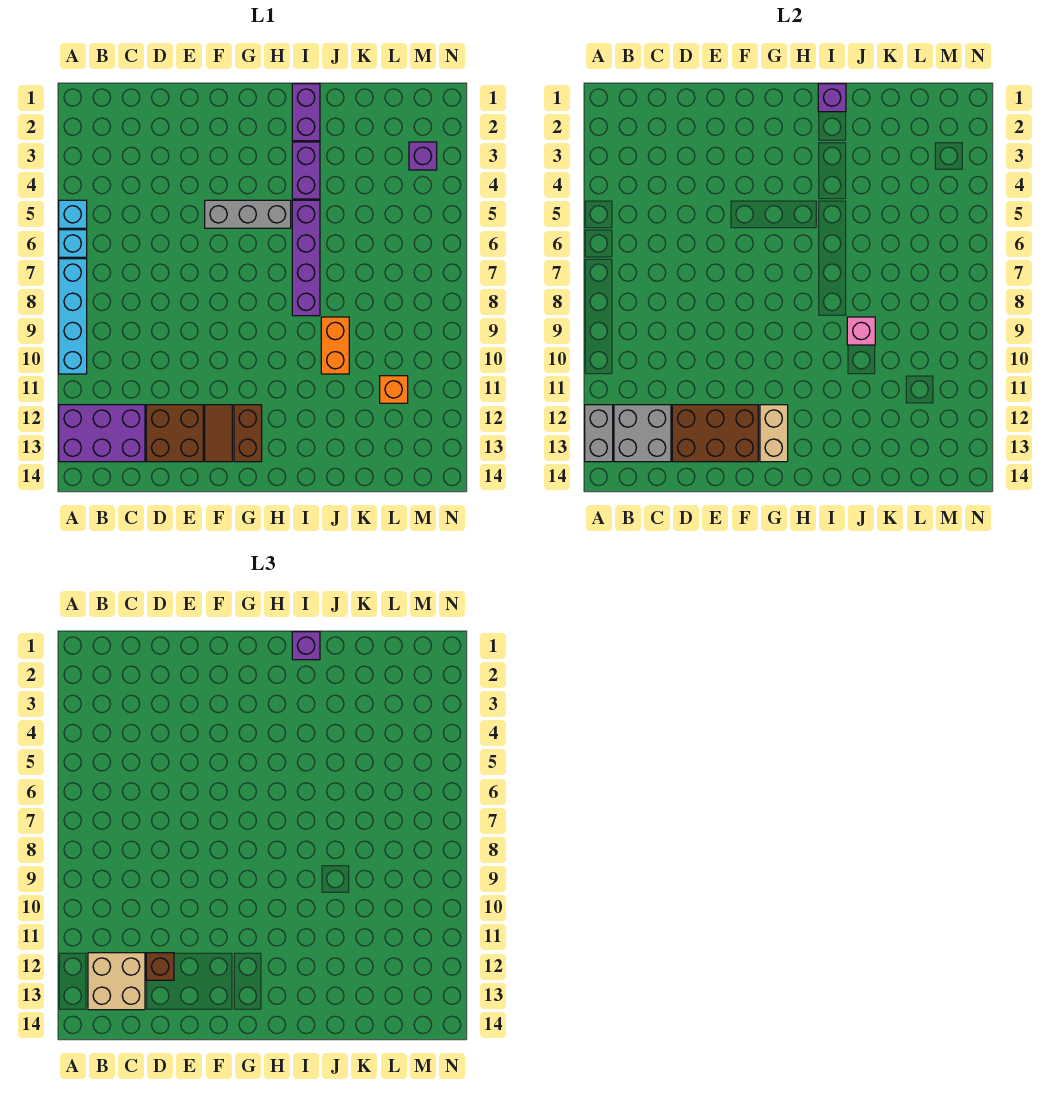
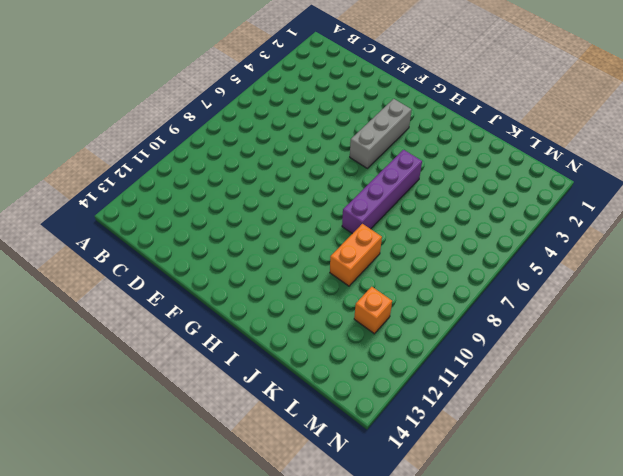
grey 1x3 brick [350,99,411,168] -> grey 1x3 brick turned to [205,200,291,228]
none -> cyan 1x1 brick [59,200,87,228]
none -> cyan 1x1 brick [59,230,87,257]
none -> cyan 1x4 brick [59,259,87,374]

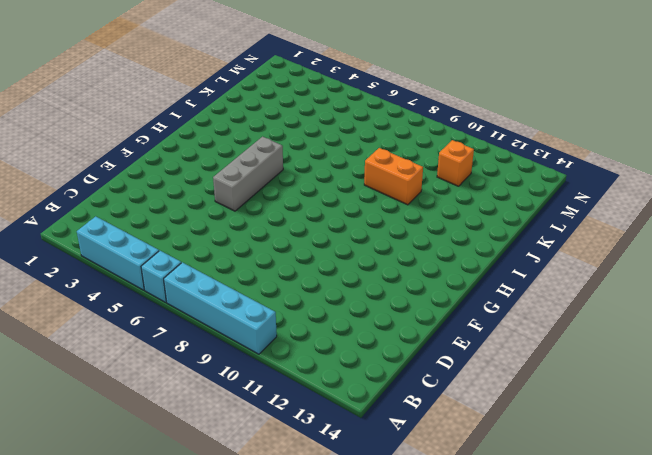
cyan 1x3 brick [77,216,159,290] -> cyan 1x1 brick [59,200,87,228]
none -> purple 2x3 brick [59,405,145,462]
none -> brown 2x2 brick [146,405,203,462]
none -> brown 1x2 tile [205,405,232,462]

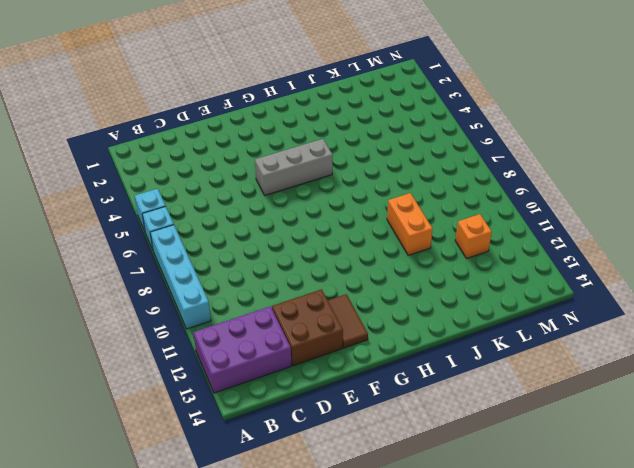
none -> brown 1x2 brick [234,405,262,462]
none -> purple 1x2 brick [292,84,320,141]
none -> purple 1x2 brick [292,142,320,199]

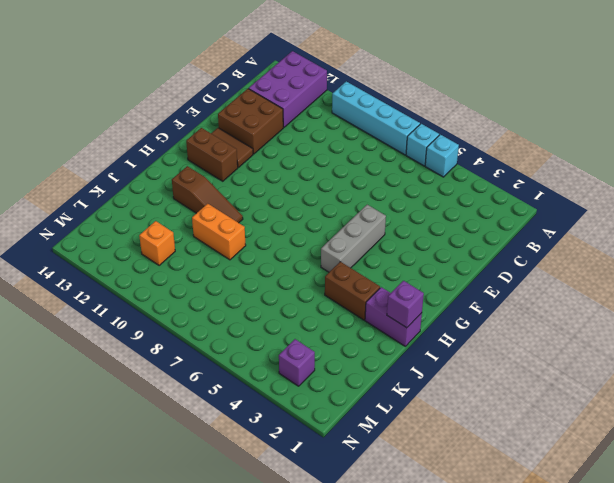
brown 1x2 brick [325,262,380,320] -> purple 1x2 brick [292,142,320,199]
brown 1x3 slope [172,166,243,223] -> none
none -> purple 1x4 brick [292,200,320,316]
none -> grey 1x2 brick [585,405,613,462]
none -> grey 2x2 brick [614,405,671,462]

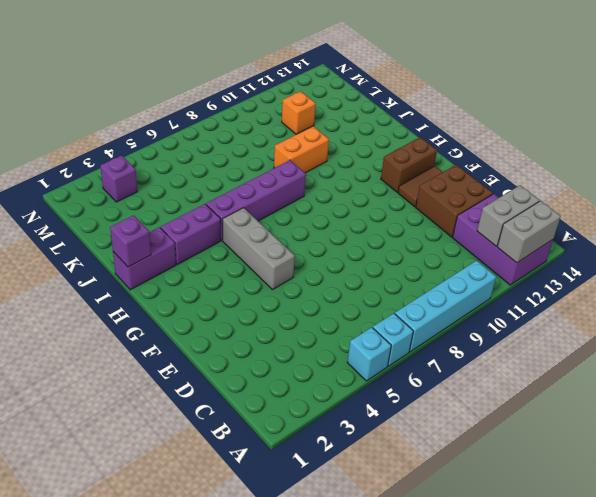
grey 1x2 brick [477,186,540,246] -> grey 2x2 brick [614,405,671,462]
none -> brown 2x3 brick [672,405,758,462]
none -> tan 1x2 brick [760,405,788,462]
none -> pink 1x1 brick [847,317,875,345]

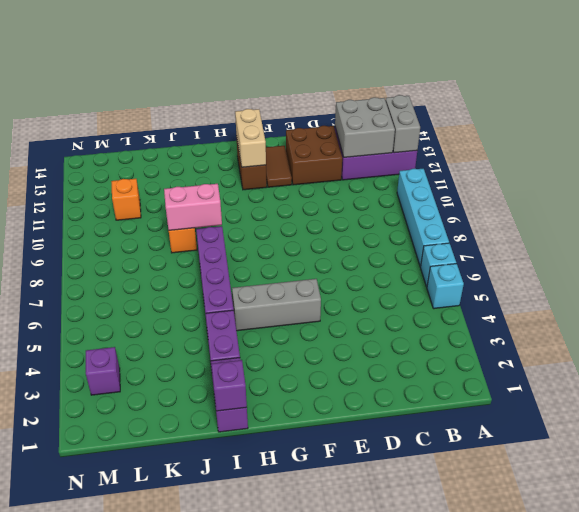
pink 1x2 brick [164,184,222,230] -> pink 1x1 brick [847,317,875,345]
none -> brown 2x3 brick [672,405,758,462]
none -> tan 2x2 brick [88,953,145,1010]
none -> brown 1x1 brick [146,953,174,980]

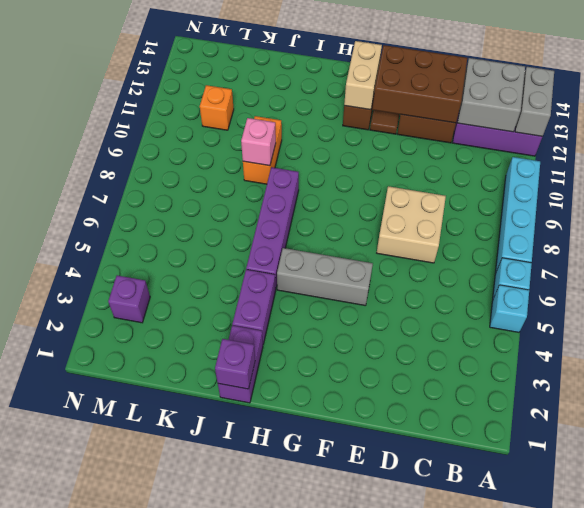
tan 2x2 brick [377,186,446,263] -> tan 2x2 brick moved to [88,953,145,1010]
none -> brown 1x1 brick [146,953,174,980]
none -> purple 1x1 brick [292,632,320,660]

